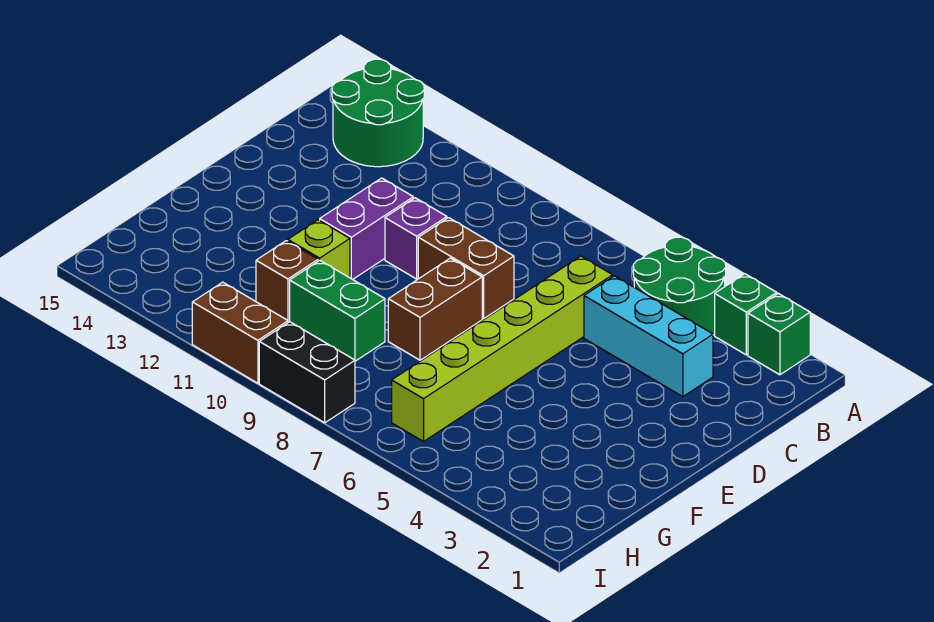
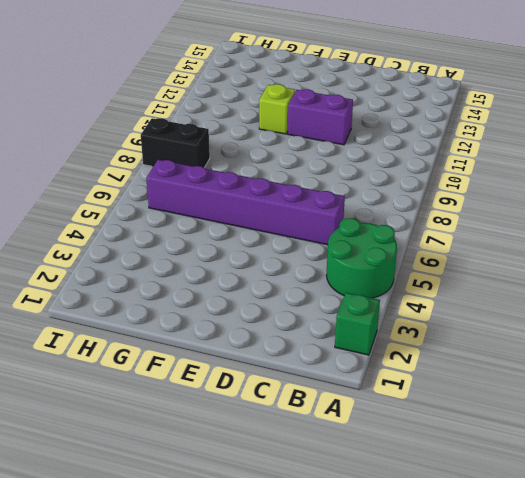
purple 1x6 brick [146,160,345,245] -> lime 1x6 brick [392,256,613,441]
black 1x2 brick [141,118,210,168] -> black 1x2 brick turned to [259,322,355,423]
none -> green 1x1 brick [715,274,777,355]
none -> green 2x2 round brick [332,59,424,167]
none -> cyan 1x3 brick [584,276,713,397]

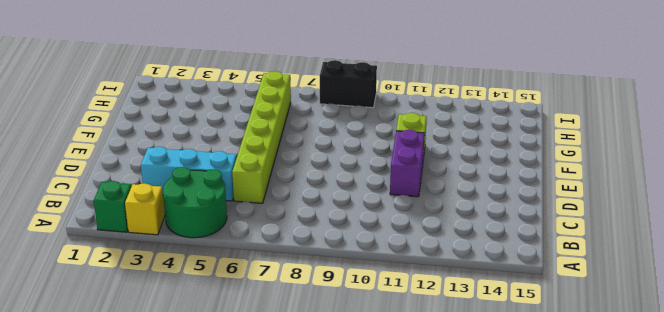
yellow 1x1 brick [125,184,165,235] -> green 1x1 brick [715,274,777,355]
none -> green 2x2 round brick [332,59,424,167]
none -> brown 1x2 brick [418,218,514,319]
none -> purple 1x1 brick [385,198,447,279]

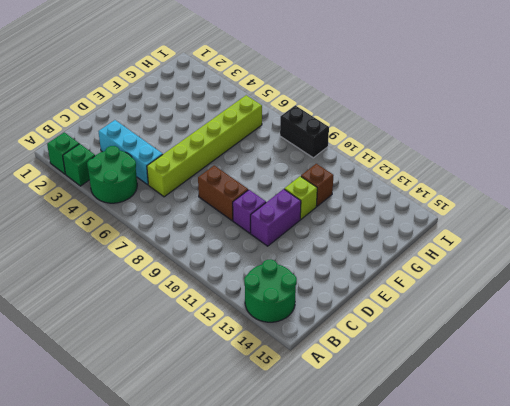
none -> brown 1x2 brick [388,258,482,360]
none -> green 1x2 brick [290,260,385,361]
none -> brown 1x2 brick [192,282,288,383]

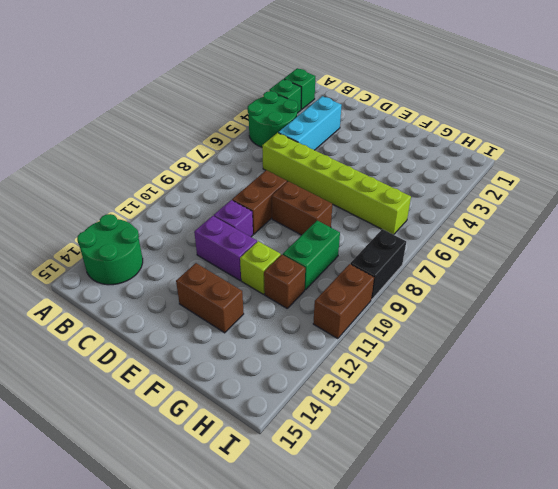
brown 1x2 brick [176,263,244,333] -> none

